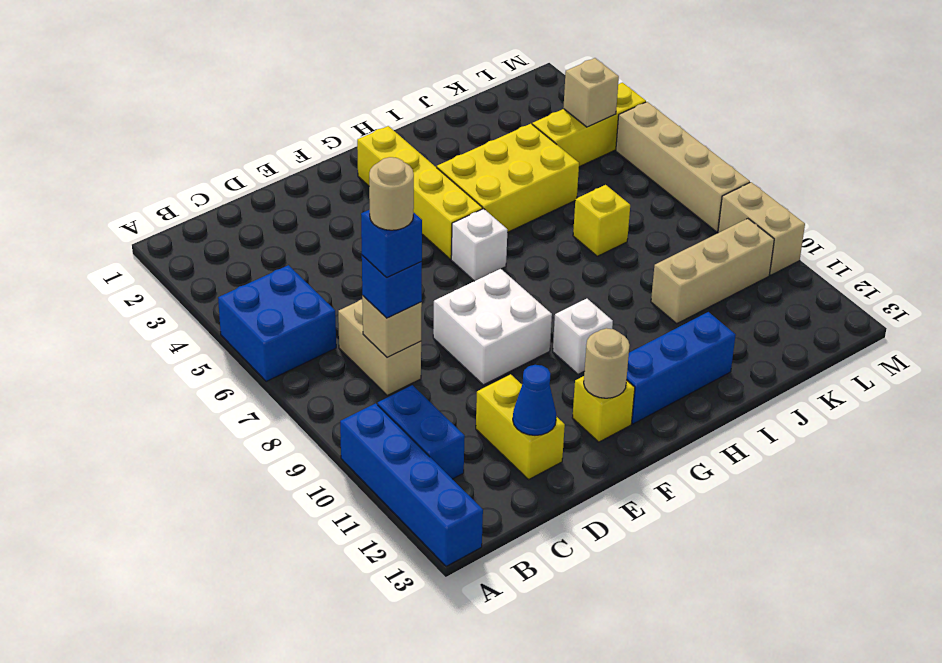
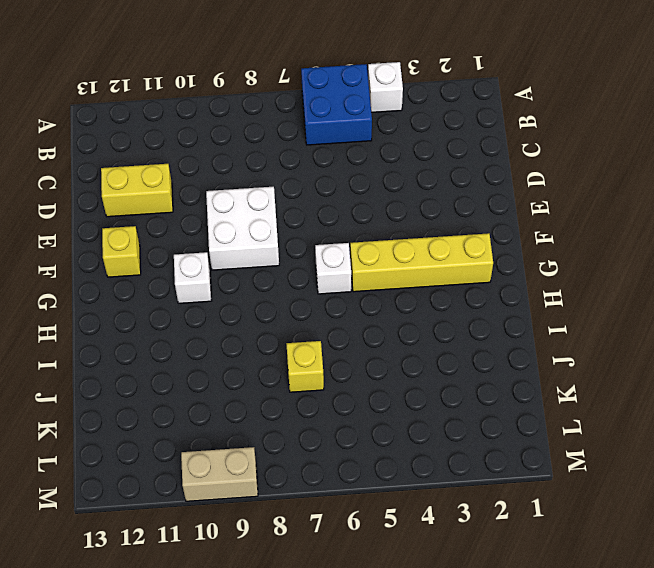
white 1x1 brick [368,62,403,112] -> none
none -> blue 1x4 brick [340,403,483,566]
none -> blue 1x2 brick [377,385,465,479]
none -> tan 1x2 brick [338,300,421,395]

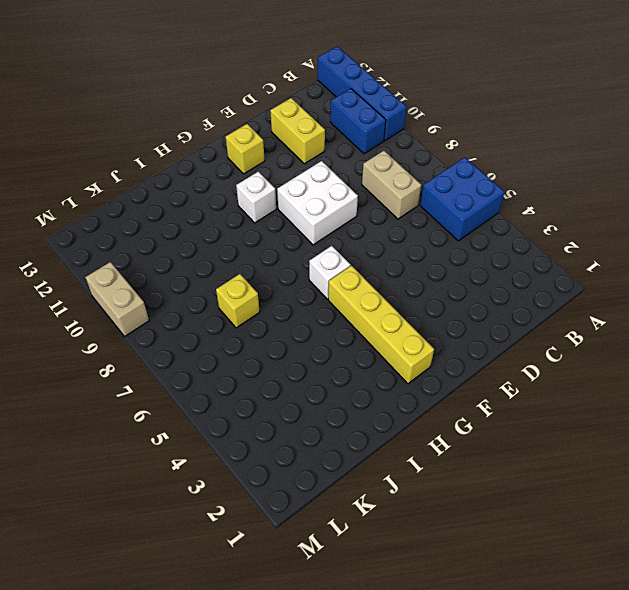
none -> blue 1x3 brick [627,312,736,424]
none -> yellow 2x3 brick [437,124,579,232]
none -> tan 1x3 brick [651,219,774,323]

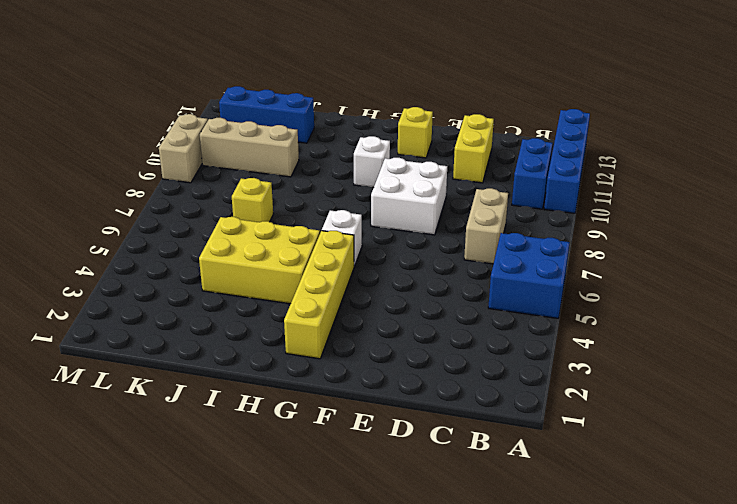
blue 1x3 brick [219,86,314,143] -> blue 1x3 brick moved to [627,312,736,424]
none -> yellow 1x3 brick [532,83,646,167]
none -> tan 1x4 brick [616,102,750,232]
none -> tan 1x1 brick [362,295,422,358]

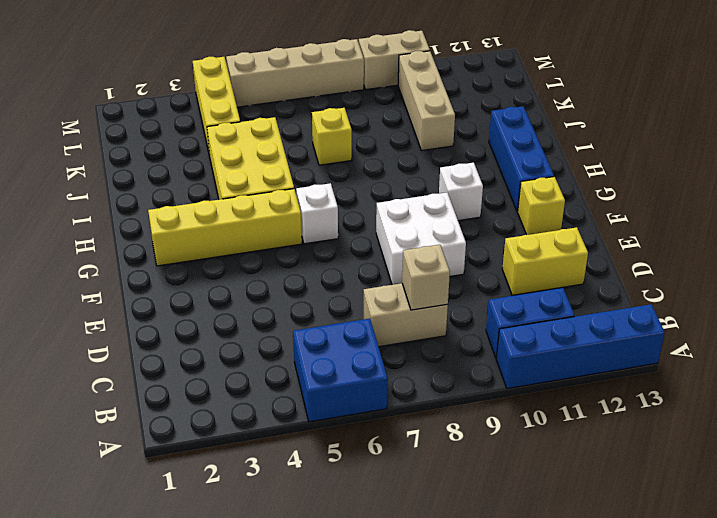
none -> blue 1x1 cone [513,365,556,435]
none -> tan 1x1 round brick [584,328,629,398]
none -> tan 1x1 brick [563,58,619,127]

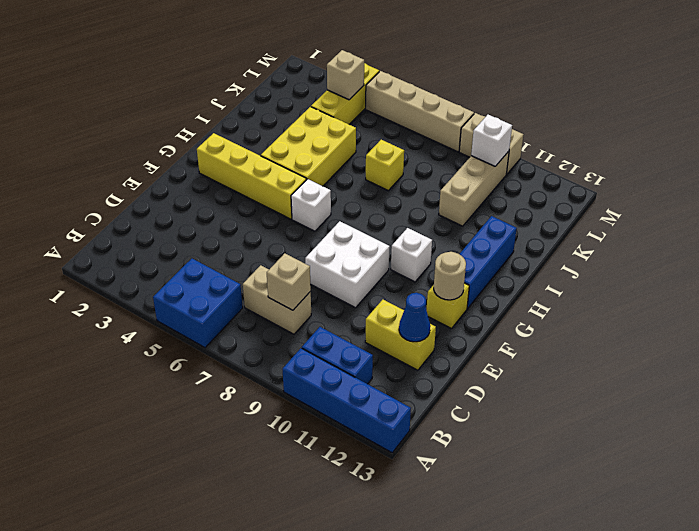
white 1x1 brick [471,115,512,166] -> none
none -> blue 1x1 brick [362,255,422,318]
none -> blue 1x1 brick [361,210,422,278]
none -> tan 1x1 round brick [369,157,414,230]

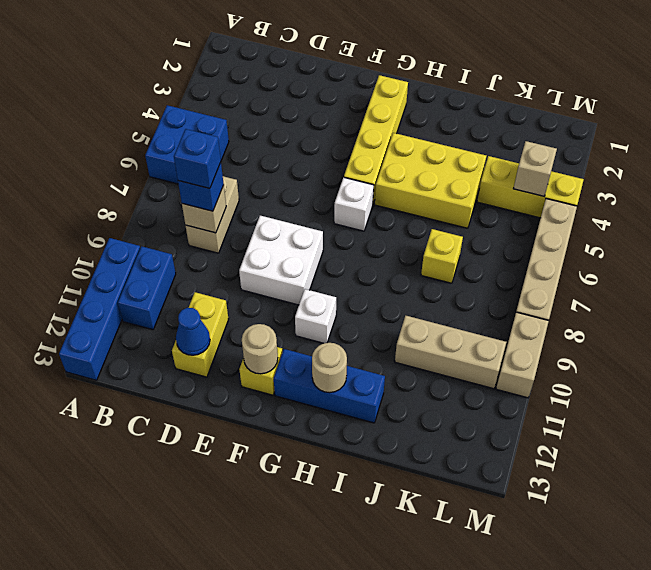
tan 1x1 round brick [312,343,347,393] -> tan 1x1 round brick moved to [369,157,414,230]

